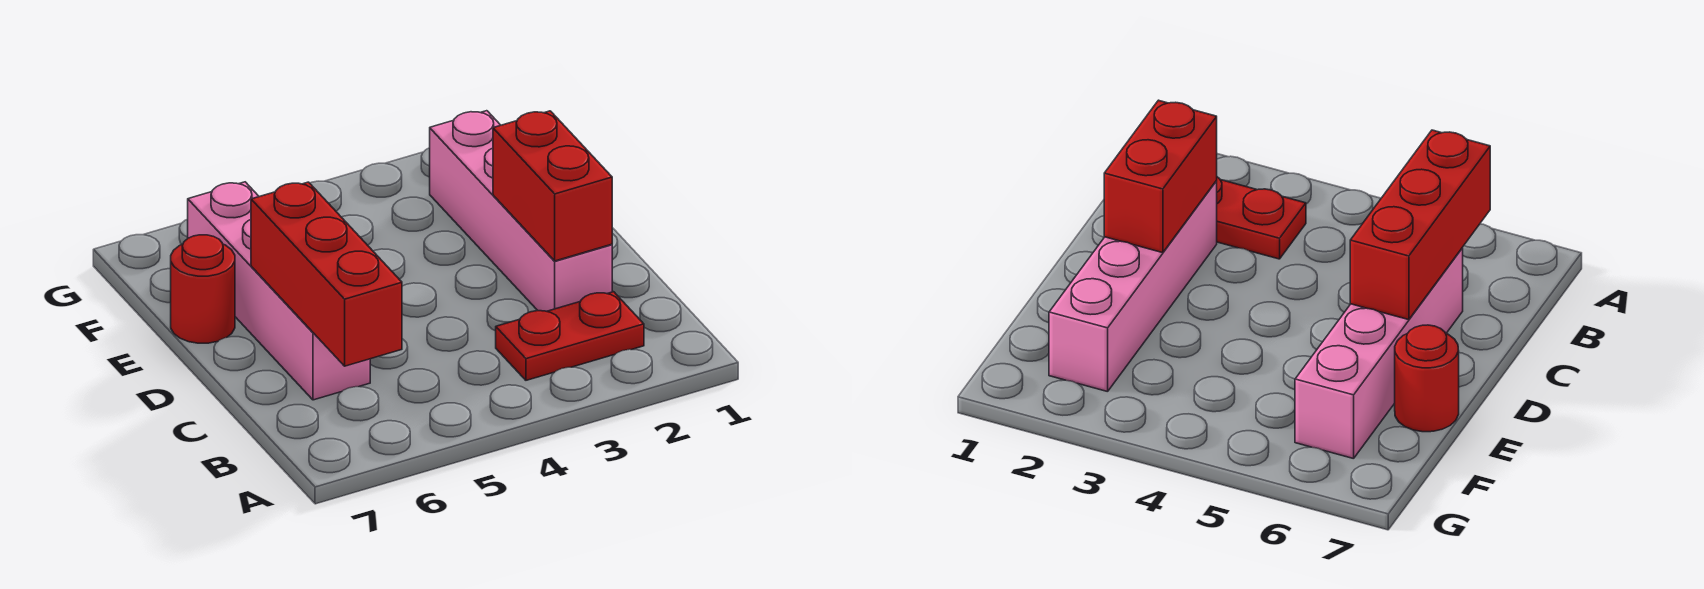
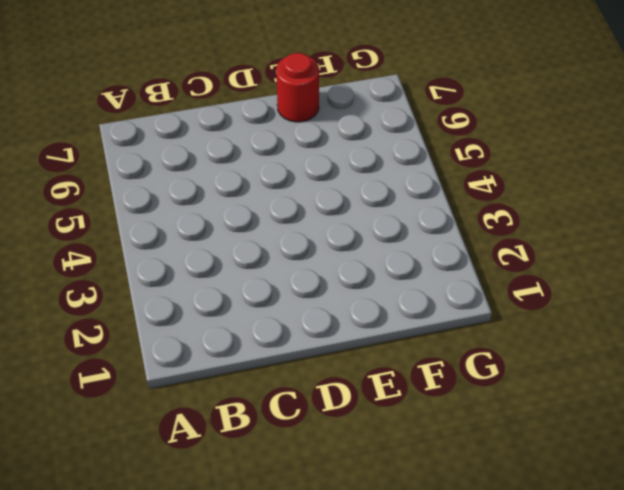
none -> red 1x2 plate [496,292,644,380]
none -> pink 1x4 brick [430,111,612,311]

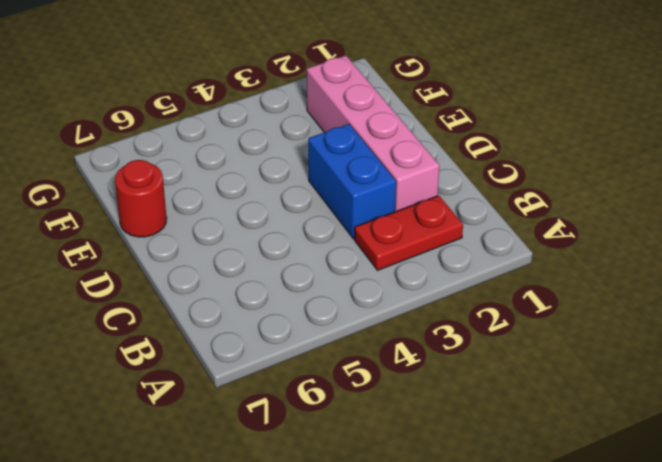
blue 1x2 brick [308,124,396,239] -> none
none -> pink 1x4 brick [188,182,370,400]
none -> red 1x3 brick [251,182,402,366]

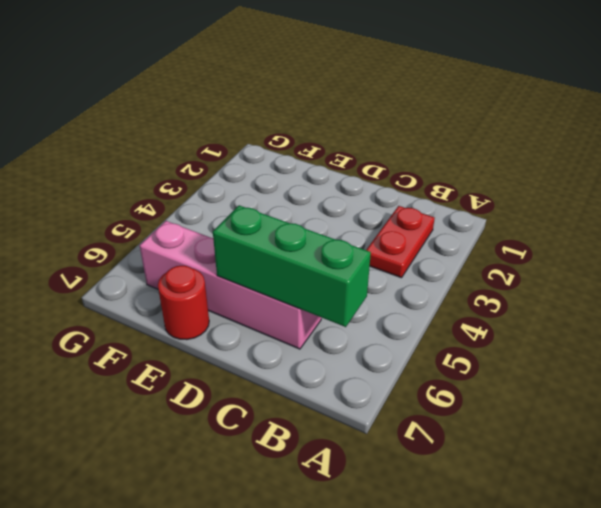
green 1x3 brick [213,205,371,327] -> red 1x3 brick [251,182,402,366]
none -> pink 1x4 brick [430,111,612,311]
none -> red 1x2 brick [493,111,612,261]

